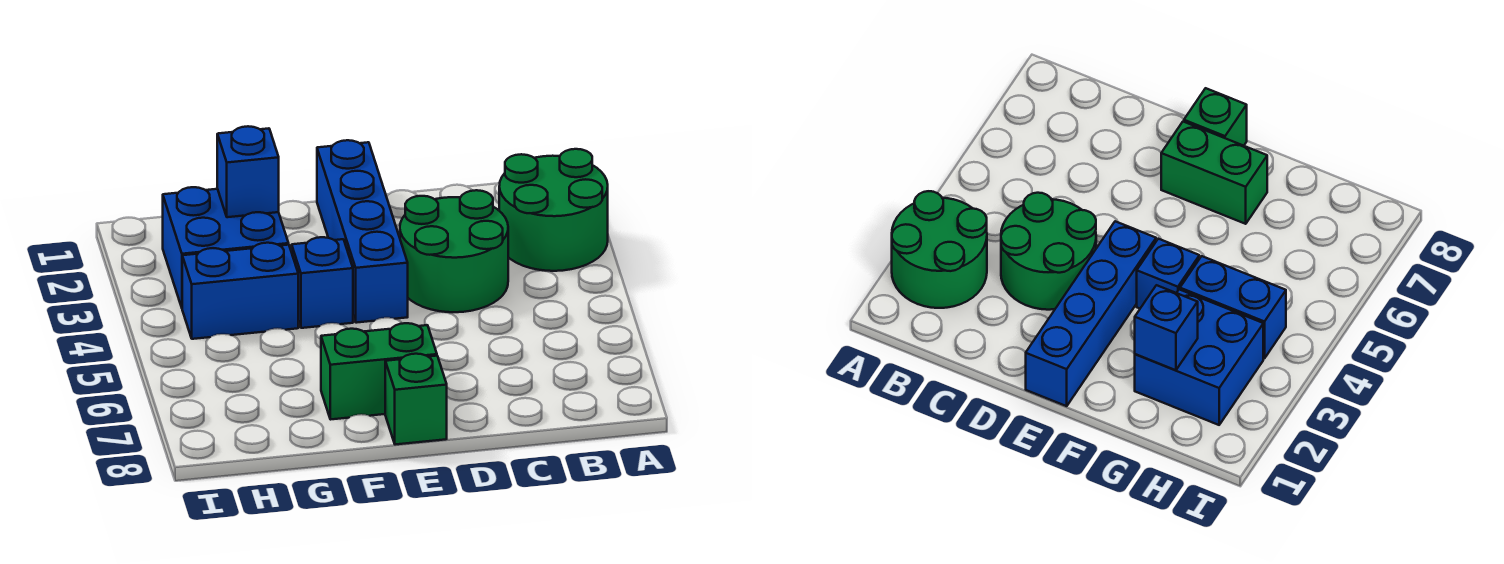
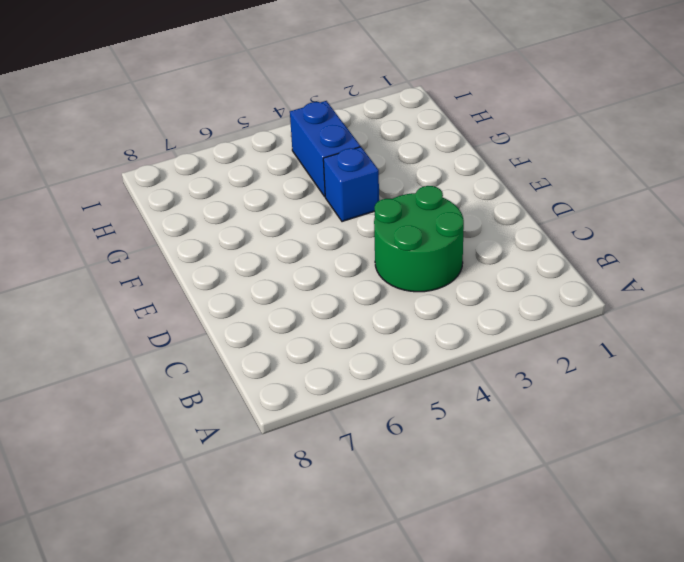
none -> green 2x2 round brick [499,149,608,271]
none -> blue 1x4 brick [317,140,408,323]

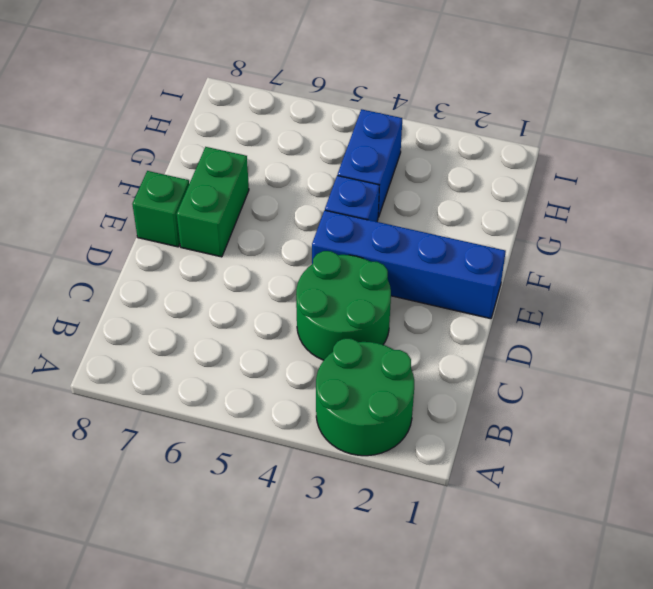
none -> blue 2x2 brick [163,187,289,307]
none -> blue 1x1 brick [217,126,279,217]

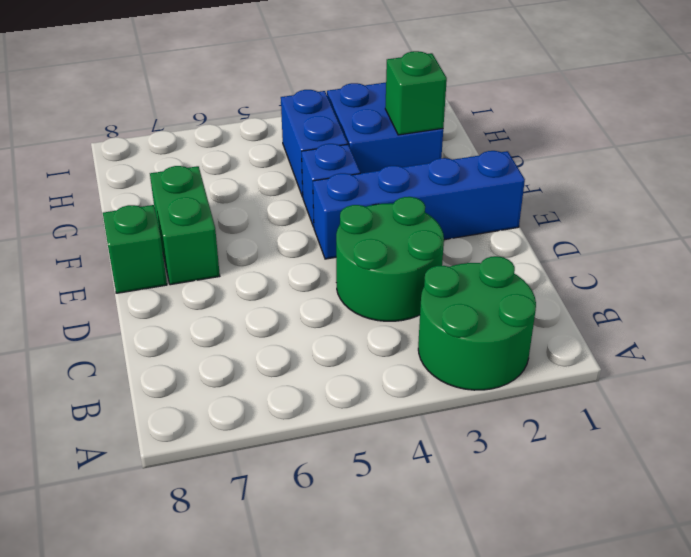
green 1x1 brick [385,51,447,135] -> blue 1x1 brick [217,126,279,217]

